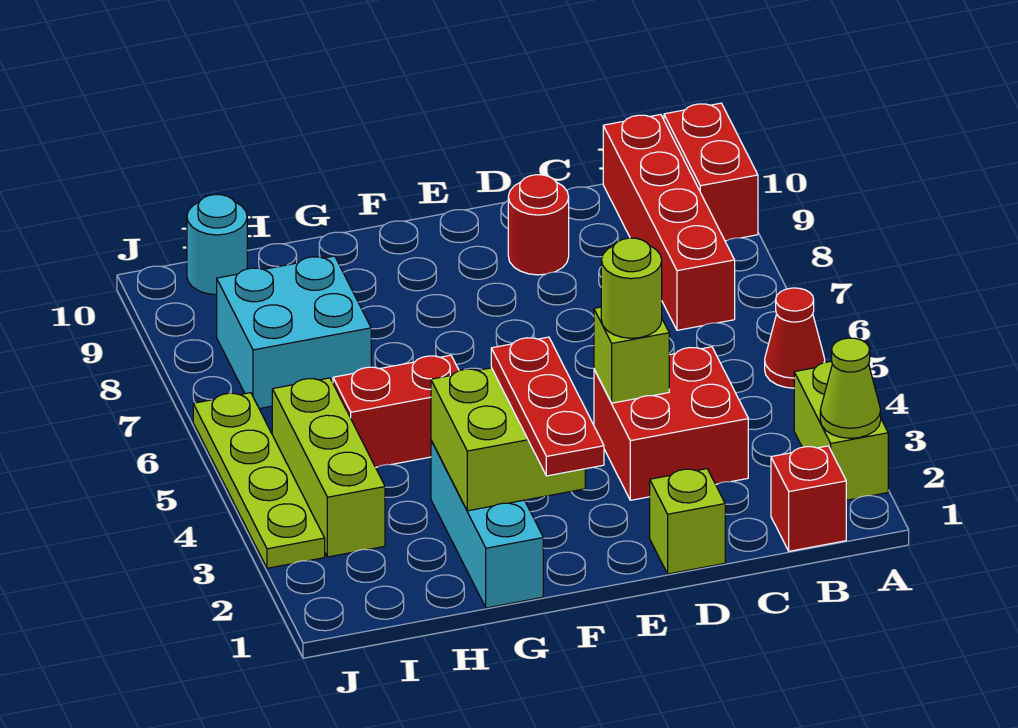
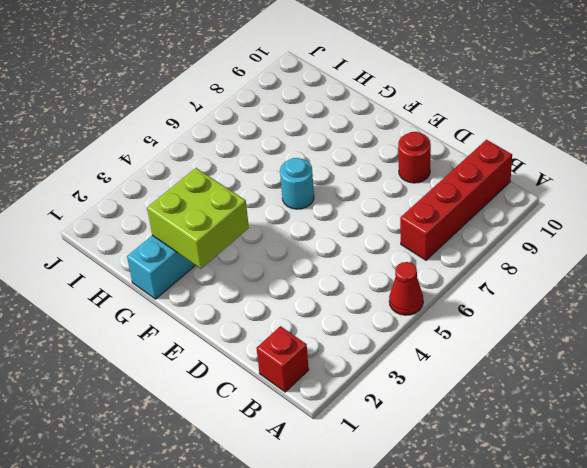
cyan 1x1 round brick [280,158,314,209] -> cyan 1x1 round brick moved to [187,195,247,295]
none -> lime 1x2 brick [794,362,888,500]
none -> red 1x2 brick [664,103,758,241]
none -> red 2x2 brick [594,347,748,500]

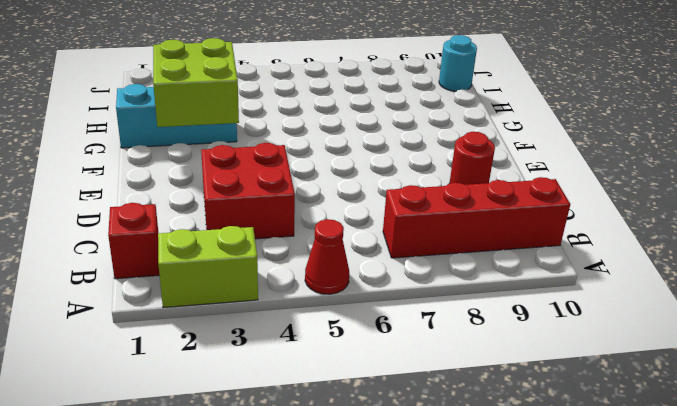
none -> red 1x2 brick [664,103,758,241]
none -> lime 1x1 brick [650,469,725,574]
none -> red 1x2 brick [333,355,459,467]

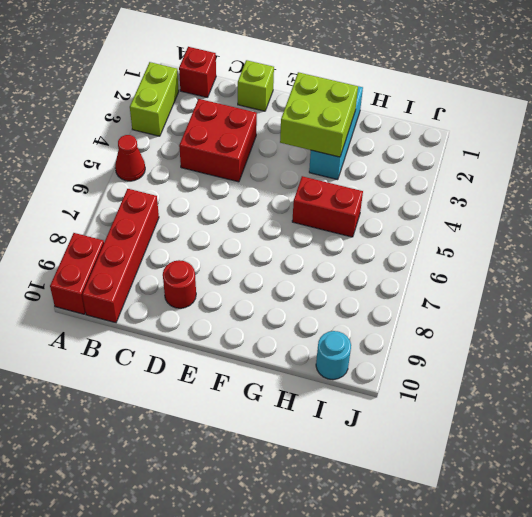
none -> cyan 2x2 brick [217,256,371,409]
none -> lime 1x3 brick [272,378,385,557]
none -> lime 1x4 plate [193,393,325,568]

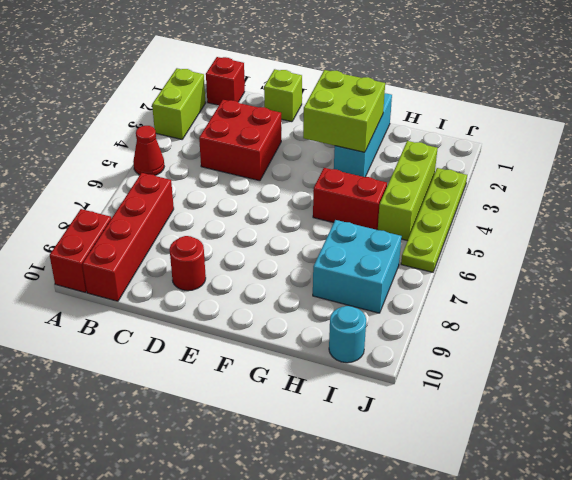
none -> lime 1x1 cone [820,338,881,438]
none -> lime 1x1 brick [594,307,669,403]
none -> lime 1x1 round brick [601,238,662,338]

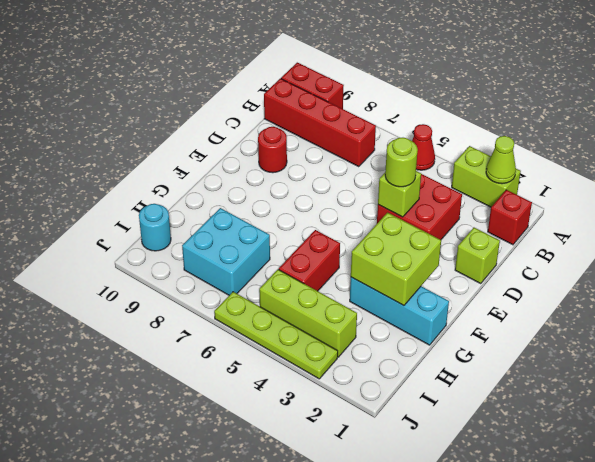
none -> red 1x3 plate [491,337,604,476]

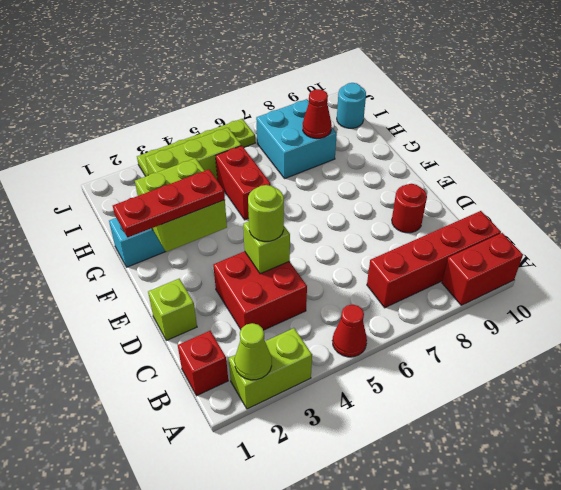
red 1x1 cone [303,89,332,138] -> none

